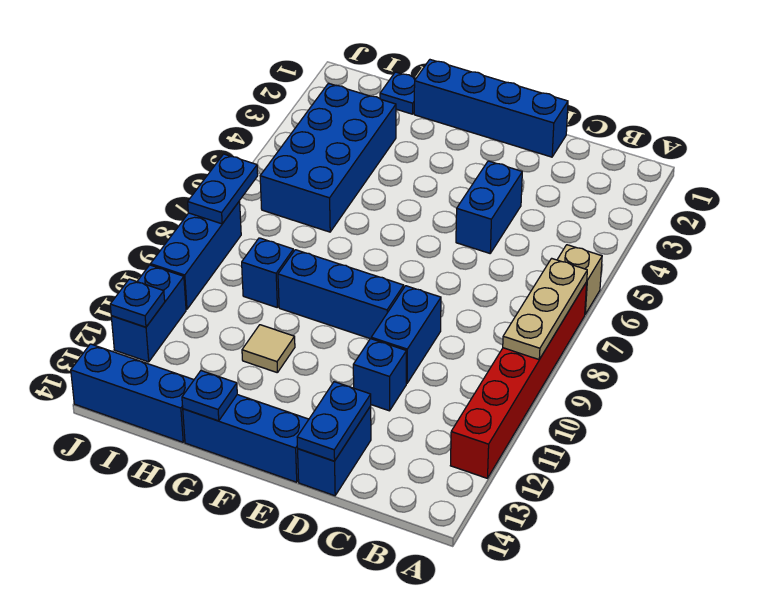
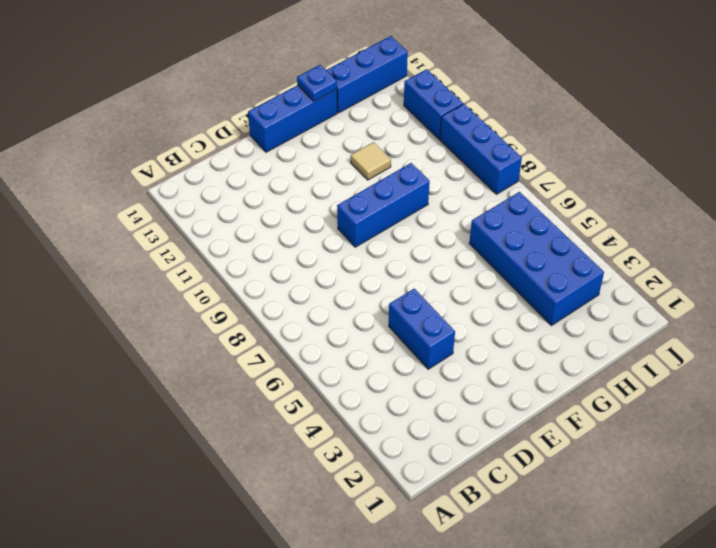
none -> tan 1x1 brick [557,245,602,314]
none -> red 1x6 brick [450,282,587,478]
none -> blue 1x4 brick [414,60,568,157]

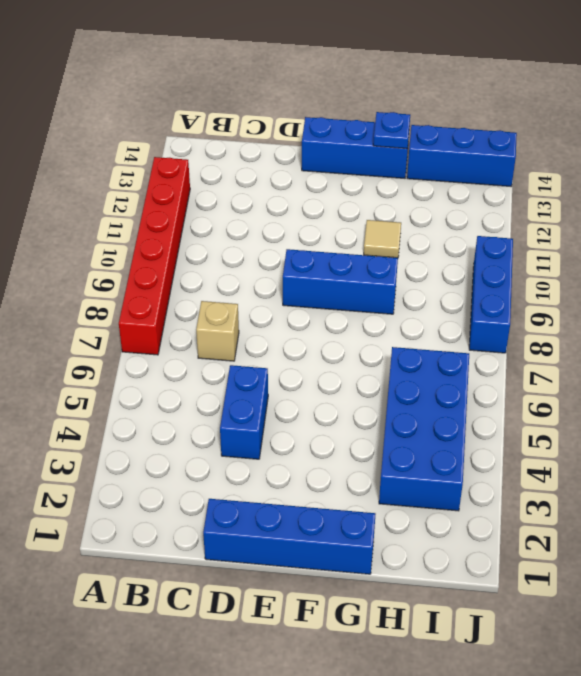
tan 1x1 brick [196,301,239,361] -> tan 1x1 brick moved to [557,245,602,314]
none -> blue 1x2 brick [371,286,441,383]
none -> blue 1x1 brick [353,339,407,411]
none -> blue 1x2 brick [298,406,371,496]

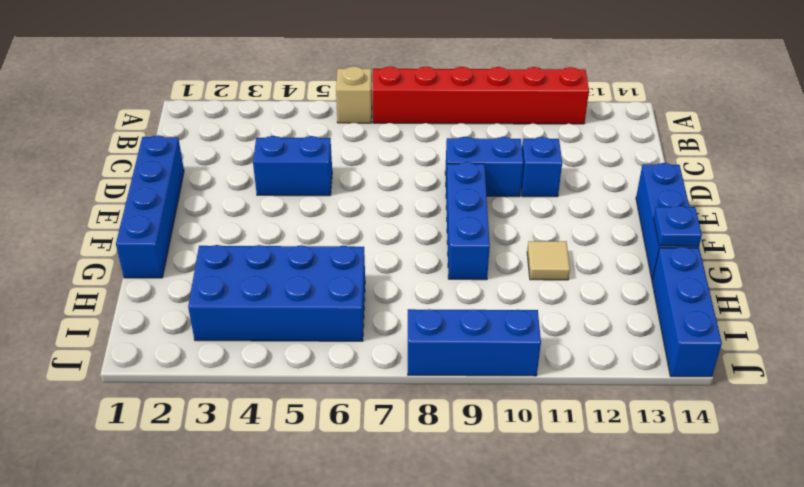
none -> blue 1x2 brick [298,406,371,496]
none -> blue 1x1 plate [380,72,416,114]
none -> blue 1x1 brick [242,238,294,307]

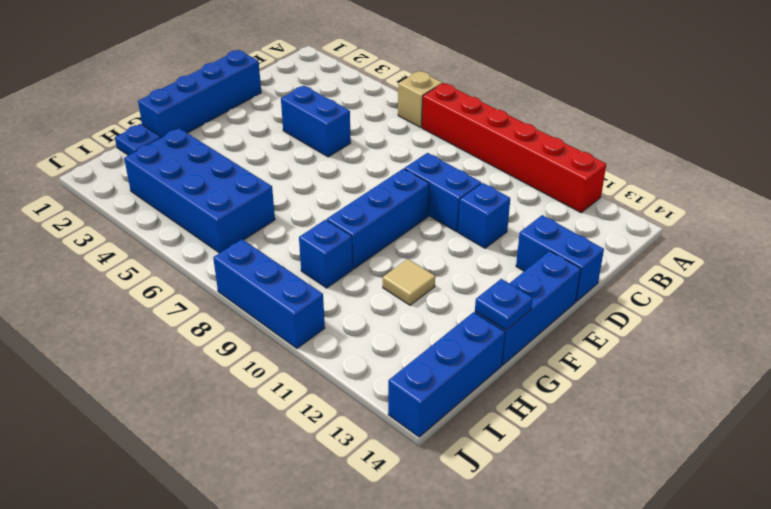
none -> blue 1x2 brick [111,265,186,362]
none -> tan 1x3 plate [503,258,587,359]
none -> blue 1x2 plate [297,382,371,461]

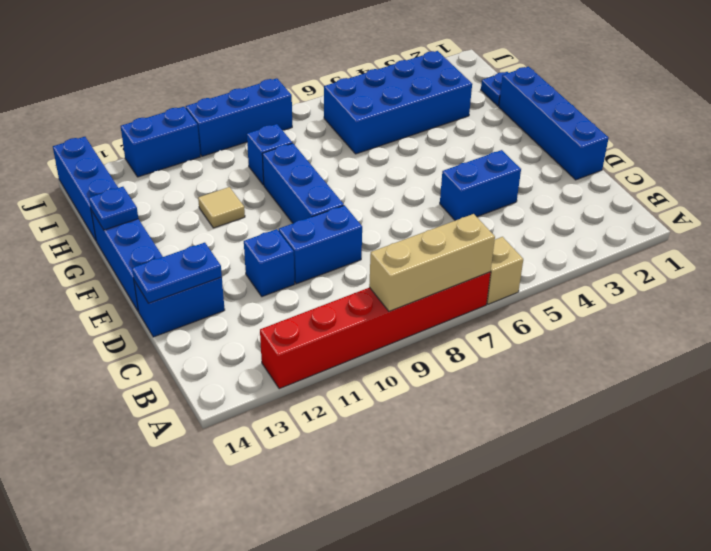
tan 1x3 brick [369,214,495,311] -> tan 1x3 plate [503,258,587,359]
none -> blue 1x2 plate [188,154,258,224]
none -> blue 1x1 plate [110,279,165,327]

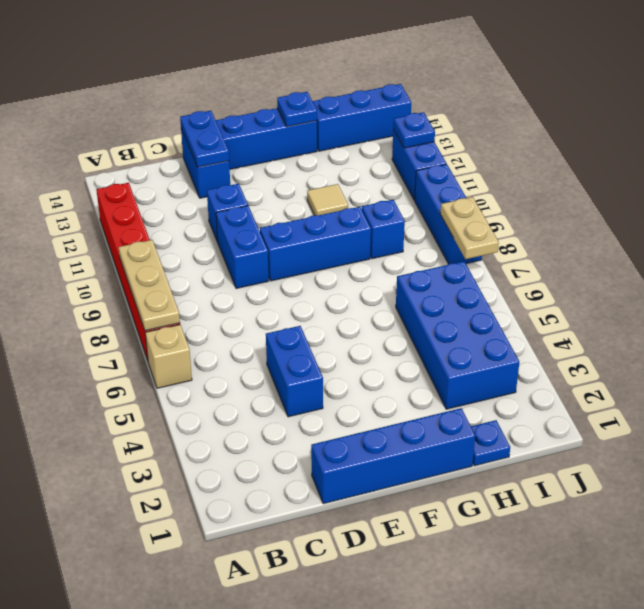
tan 1x2 plate [440,197,499,259] -> blue 1x2 plate [188,154,258,224]

